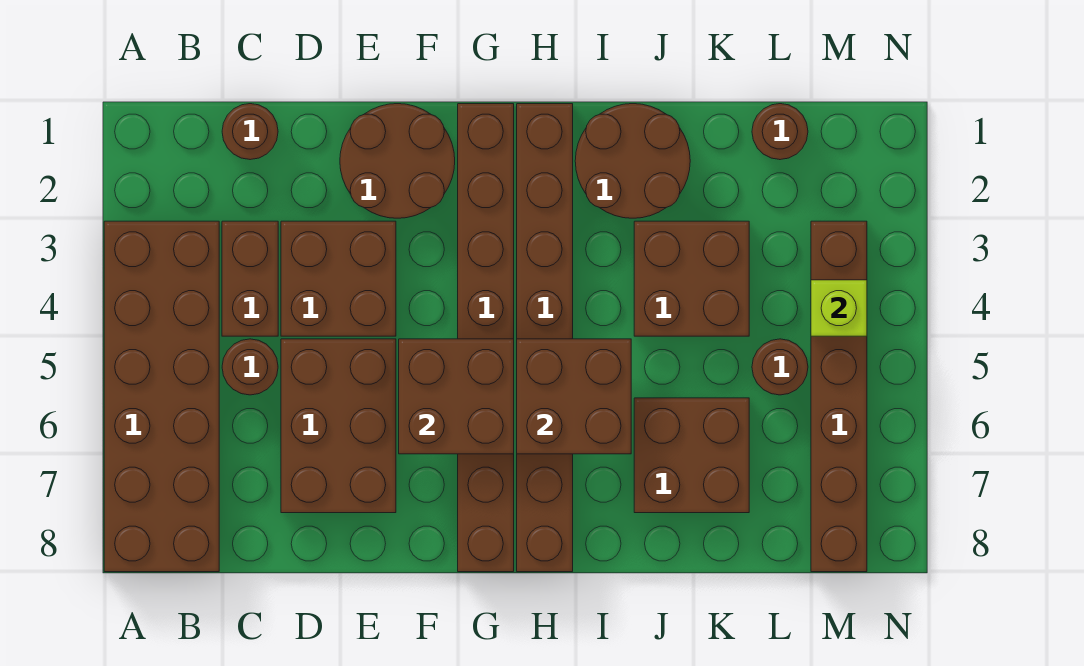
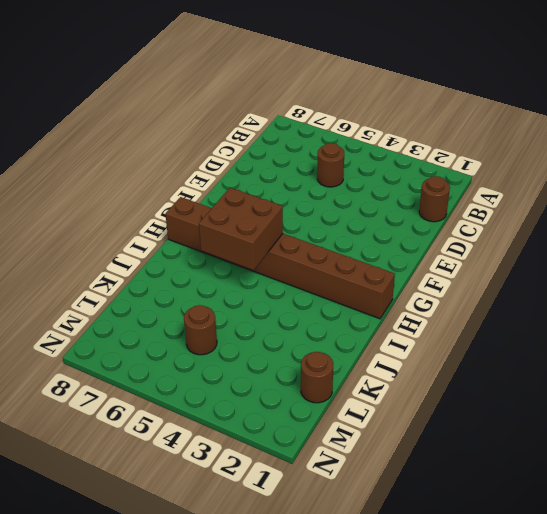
none -> brown 2x6 brick [104,221,219,572]
none -> brown 1x2 brick [222,221,278,336]
none -> brown 2x2 brick [281,221,396,336]

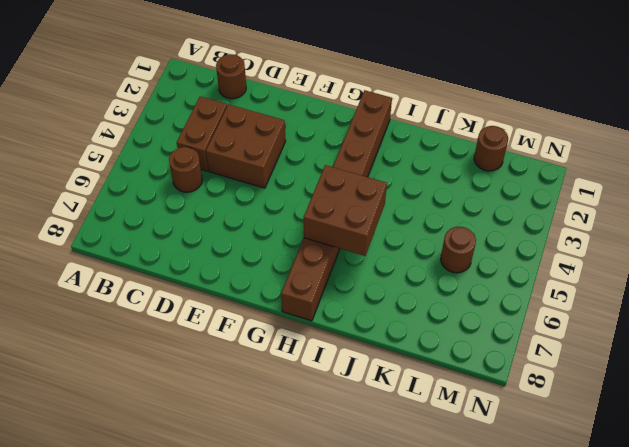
none -> brown 2x6 brick [104,221,219,572]
none -> brown 2x3 brick [281,339,396,513]
none -> brown 2x2 round brick [340,104,455,218]

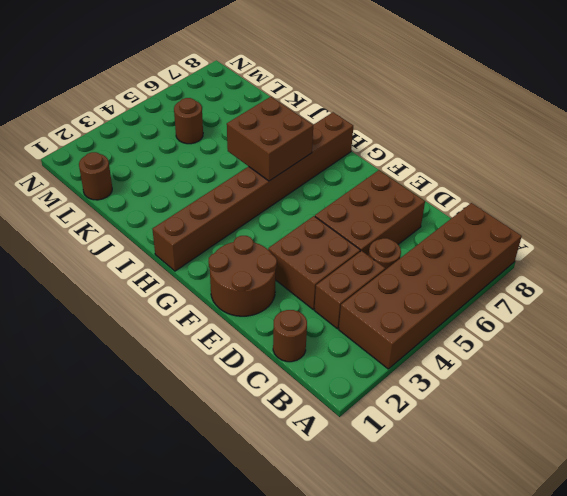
none -> brown 1x8 brick [458,104,514,572]
none -> brown 2x2 round brick [575,104,690,218]
none -> brown 2x2 brick [634,221,749,336]

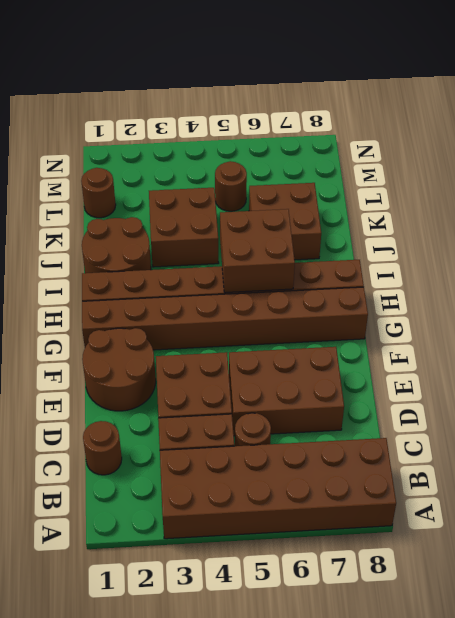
none -> brown 1x6 brick [811,221,867,572]
none -> brown 2x2 brick [399,339,514,454]
none -> lime 1x1 brick [811,280,867,336]

